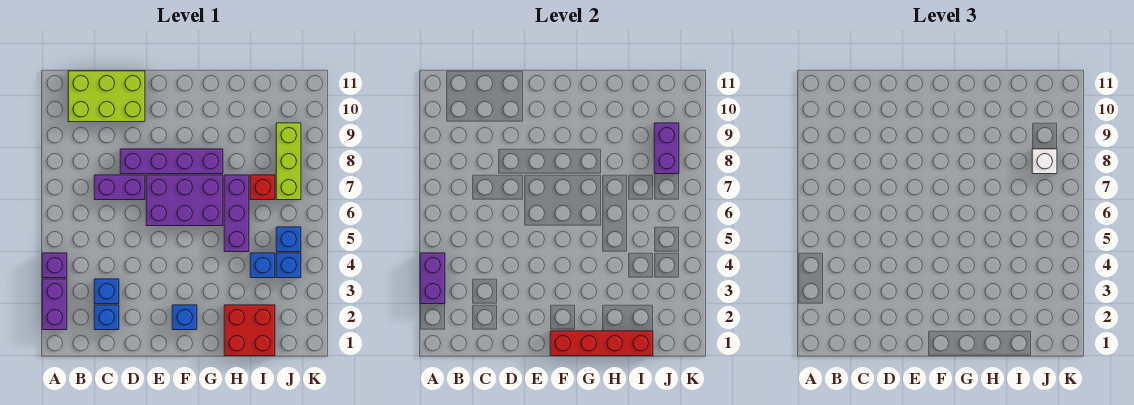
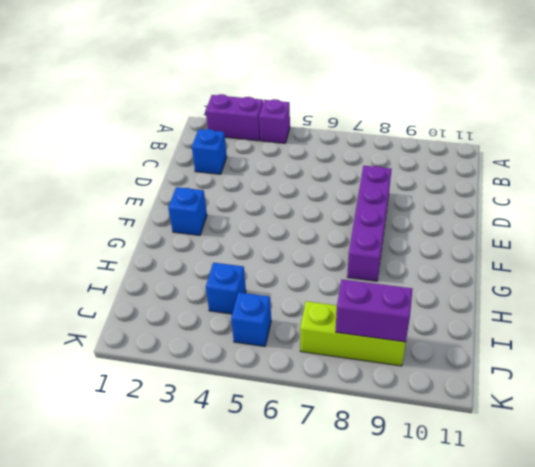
none -> lime 2x3 brick [68,71,145,122]
none -> blue 1x1 brick [94,279,119,304]
none -> purple 1x2 brick [94,175,145,200]

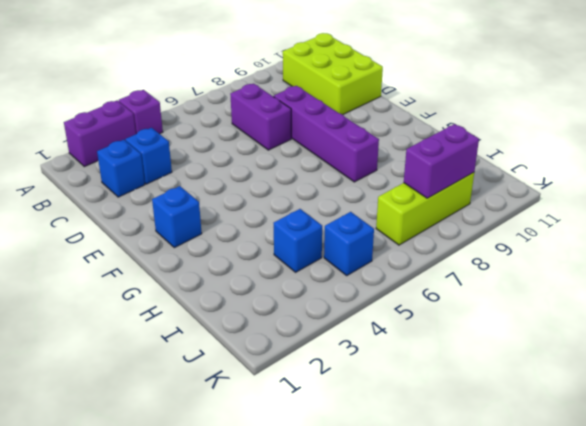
none -> purple 2x3 brick [146,175,223,226]
none -> red 2x2 brick [224,305,275,356]
none -> purple 1x3 brick [224,175,249,252]

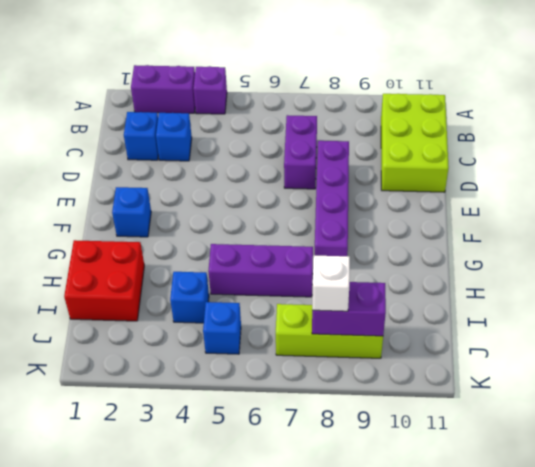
none -> purple 2x3 brick [146,175,223,226]
none -> red 1x1 brick [250,175,275,200]
none -> blue 1x1 brick [276,253,301,278]

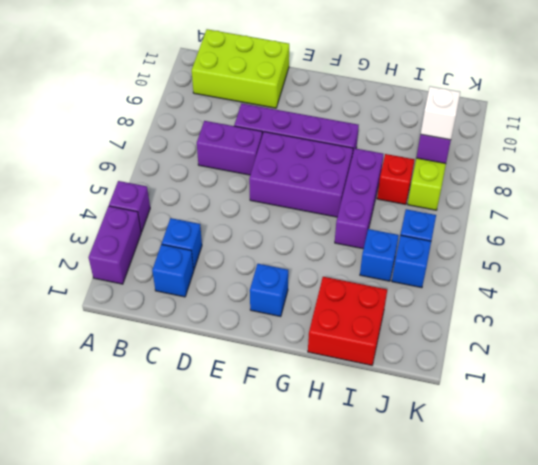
none -> purple 1x2 brick [420,253,445,304]
none -> red 1x4 brick [550,331,653,356]

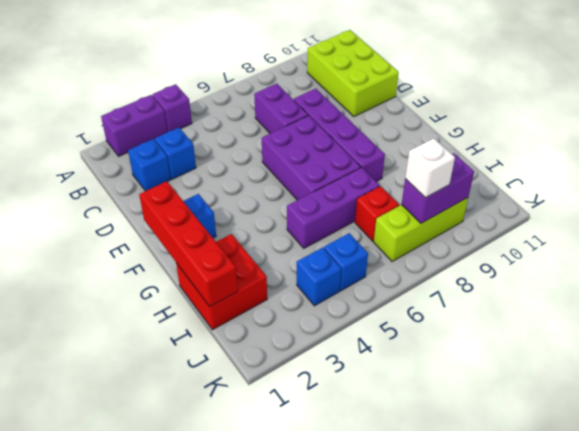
none -> blue 1x1 brick [250,253,275,278]
none -> purple 1x2 brick [420,253,445,304]

